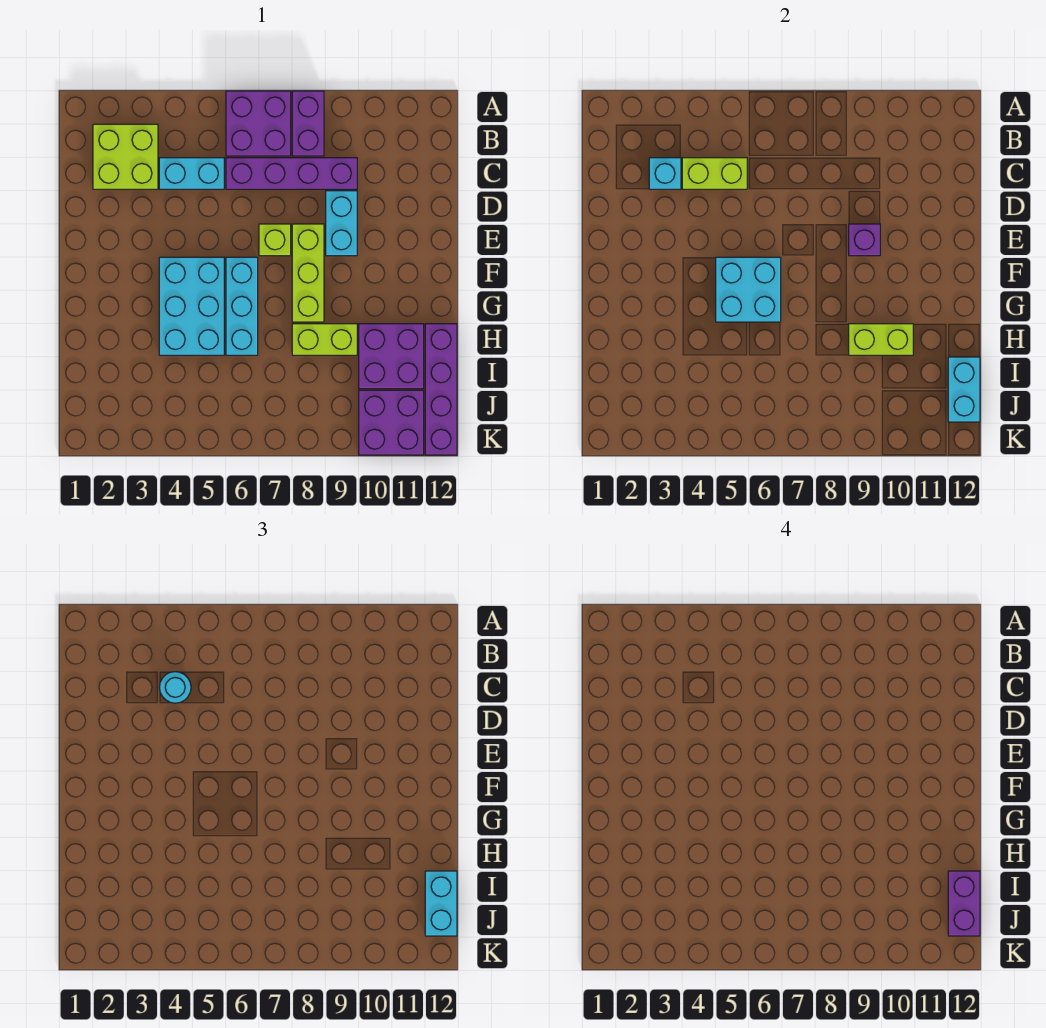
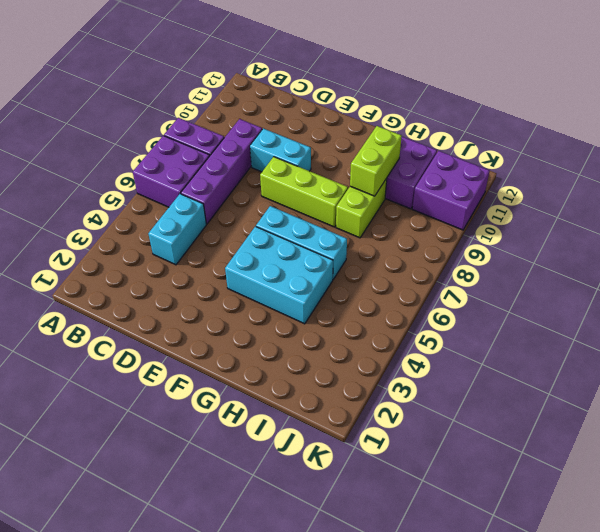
none -> lime 2x2 brick [93,124,158,189]
none -> lime 1x1 brick [259,224,291,256]
none -> purple 1x4 brick [425,324,457,455]

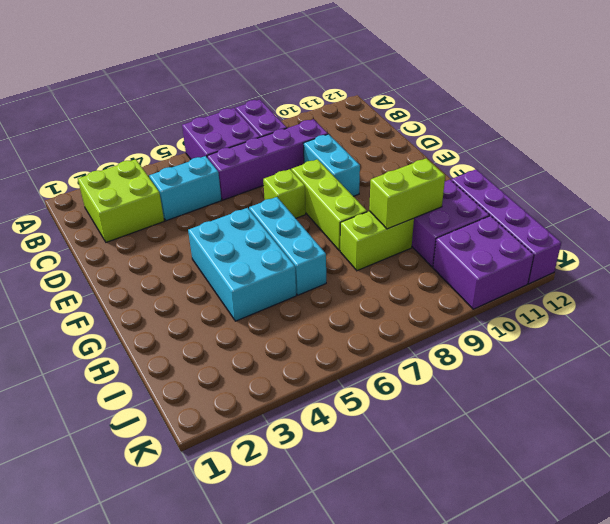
none -> cyan 1x1 brick [649,158,681,189]
none -> lime 1x2 brick [682,158,747,189]
none -> purple 1x1 brick [849,224,880,256]

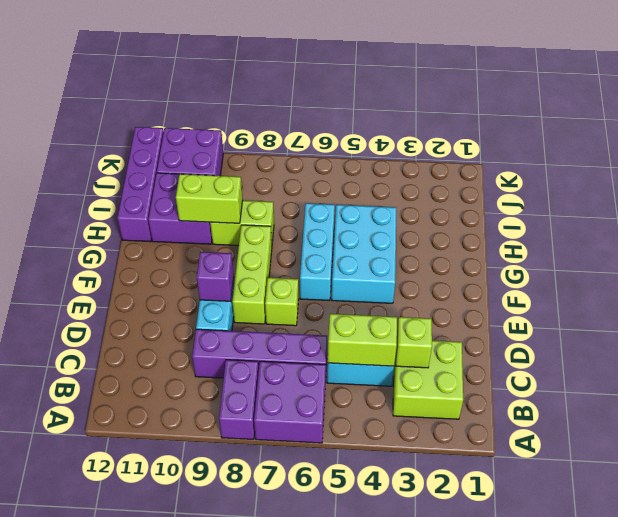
lime 1x1 brick [396,317,432,368] -> cyan 1x1 brick [649,158,681,189]
none -> cyan 2x2 brick [716,257,781,322]
none -> cyan 1x2 brick [948,357,980,422]
none -> cyan 1x1 round brick [159,672,191,703]

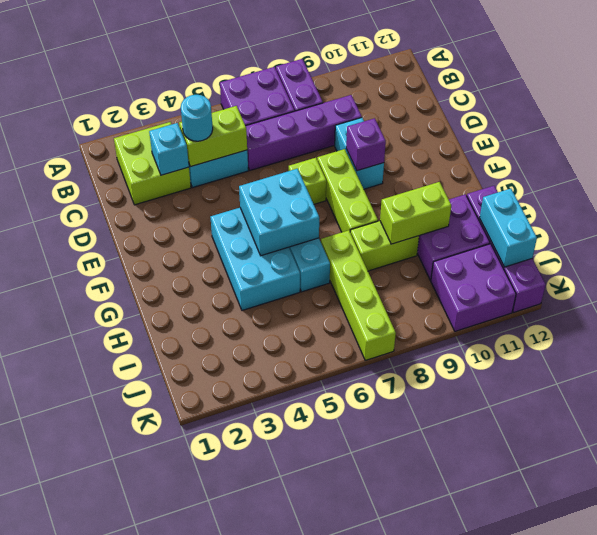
lime 1x4 brick [321,230,396,360] -> none
none -> cyan 1x2 brick [425,871,457,936]
none -> purple 1x2 brick [948,871,980,936]

